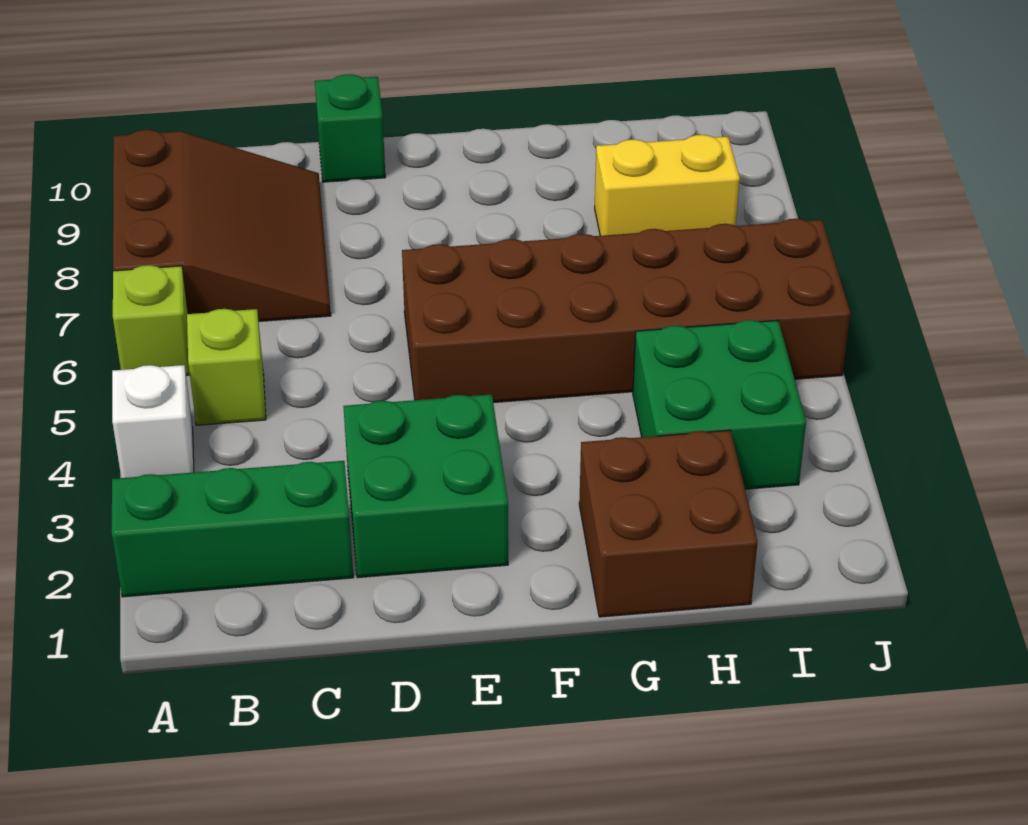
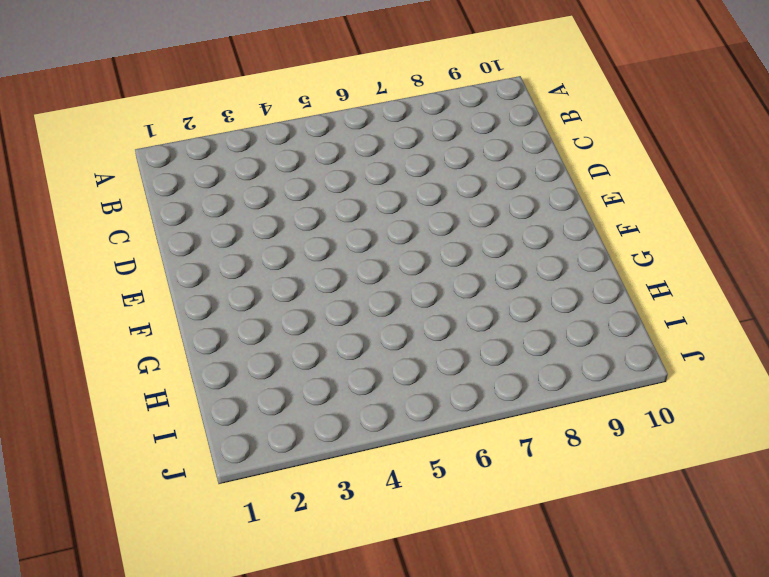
none -> green 1x3 brick [112,461,353,597]
none -> white 1x1 brick [112,365,194,478]

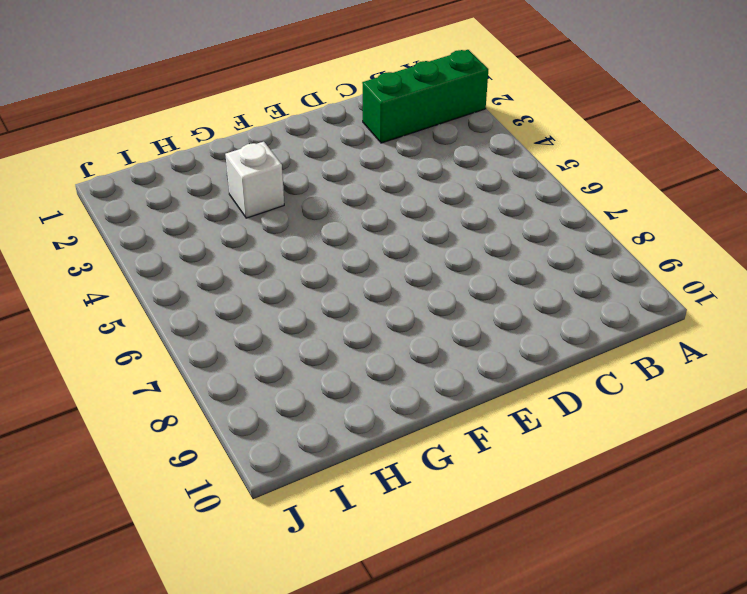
white 1x1 brick [225,142,284,218] -> white 1x1 brick moved to [112,365,194,478]
none -> lime 1x1 brick [113,265,190,376]
none -> brown 3x3 slope [113,130,331,321]

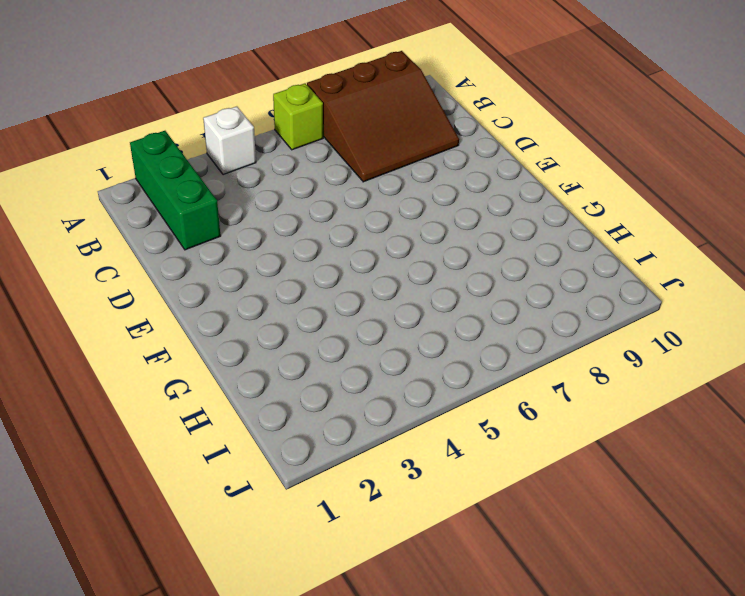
none -> lime 1x1 brick [187,309,266,425]
none -> green 2x2 brick [343,394,508,578]

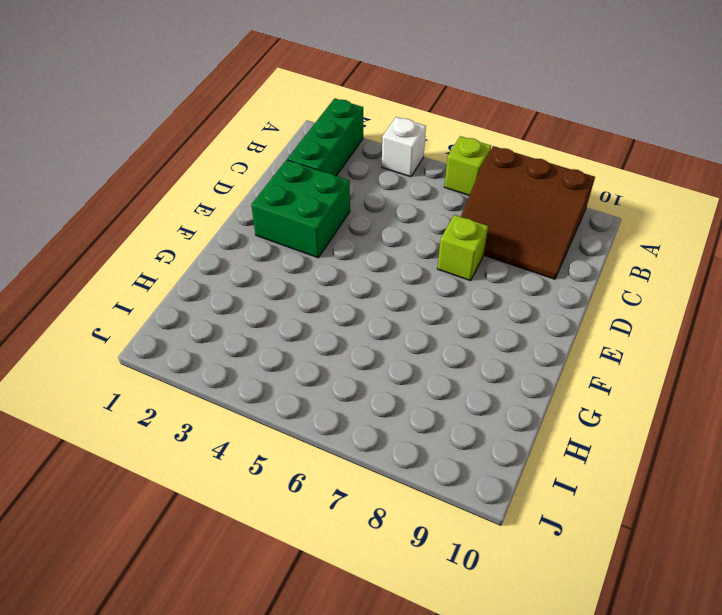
lime 1x1 brick [437,215,488,281] -> lime 1x1 brick moved to [187,309,266,425]
none -> green 1x1 brick [315,74,385,182]
none -> brown 2x6 brick [402,219,850,403]

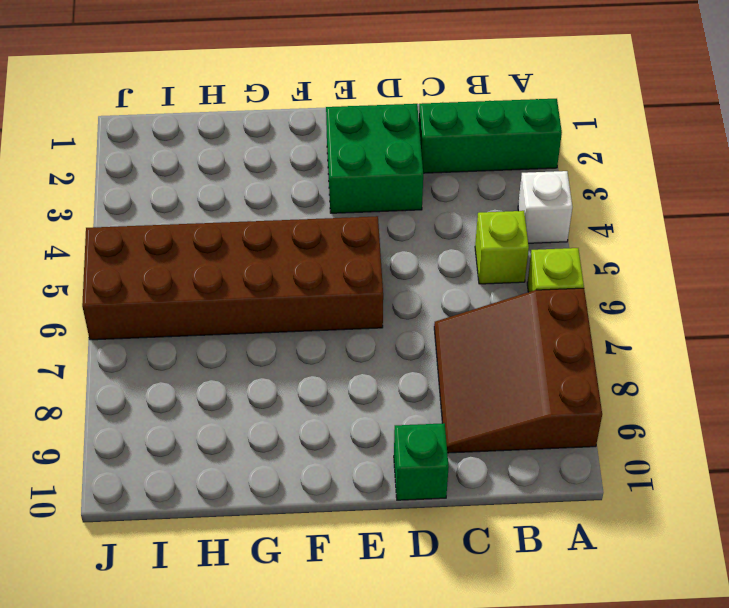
none -> brown 2x2 brick [579,430,758,617]
none -> green 2x2 brick [633,320,806,489]

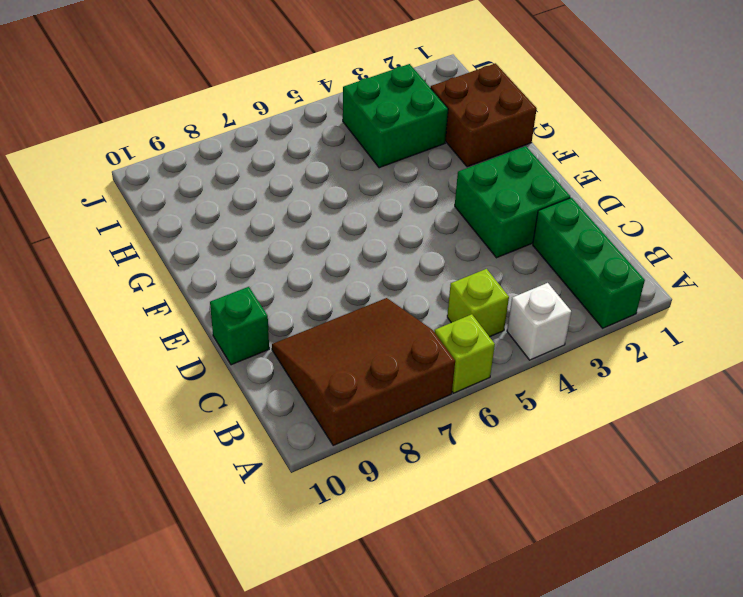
none -> brown 2x6 brick [402,219,850,403]
none -> yellow 1x2 brick [595,135,740,236]

